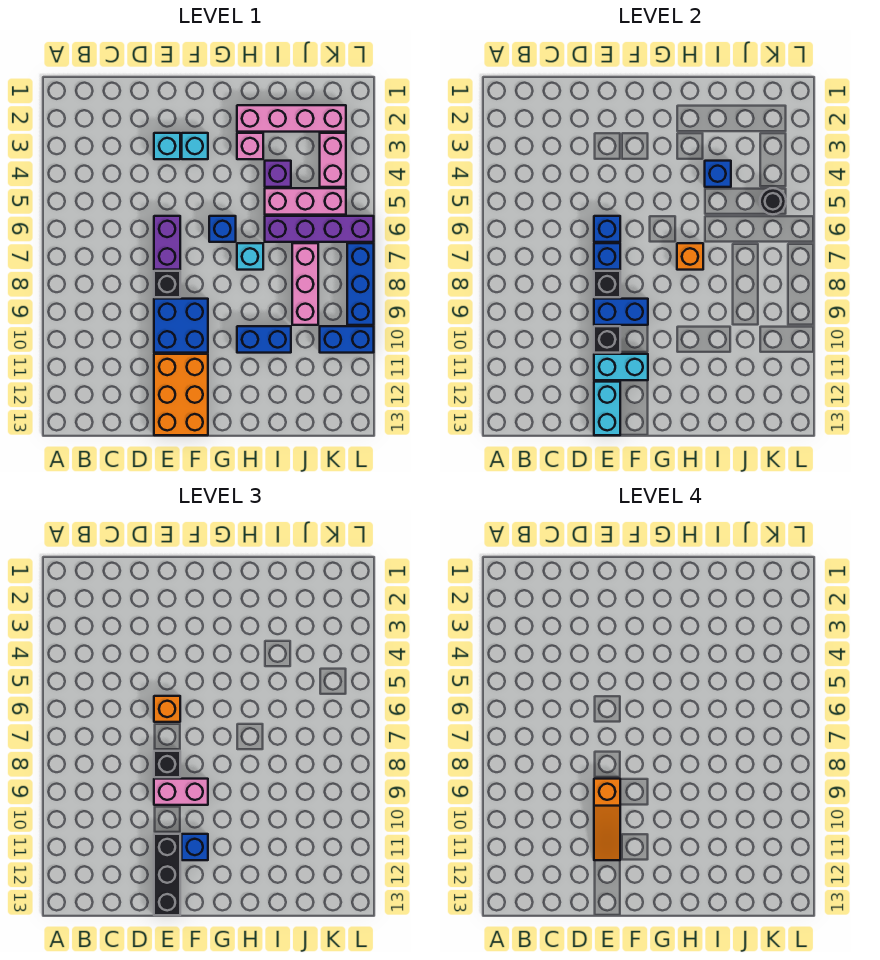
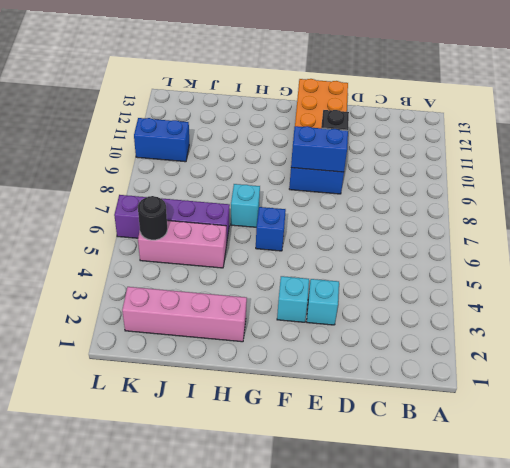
none -> purple 1x2 brick [154,216,180,270]
none -> black 1x1 brick [154,271,180,297]
none -> pink 1x1 brick [237,133,263,159]
none -> blue 1x2 brick [237,326,291,353]

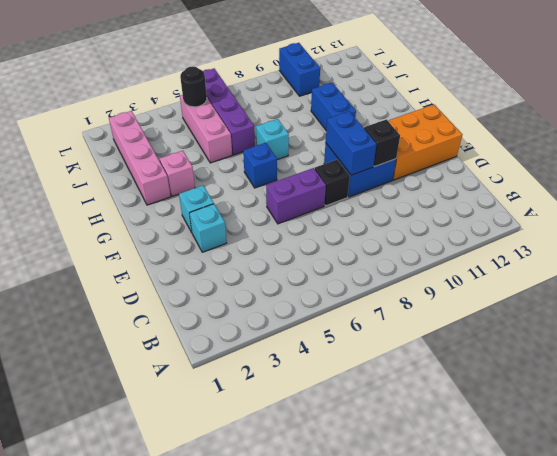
none -> purple 1x1 brick [265,161,291,187]
none -> pink 1x3 brick [292,243,318,325]
none -> pink 1x2 brick [320,133,346,187]
none -> blue 1x3 brick [347,243,374,325]

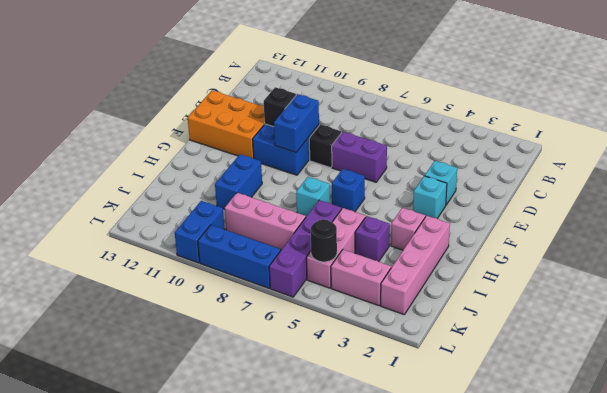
none -> blue 1x1 brick [594,216,620,242]
none -> blue 1x1 brick [594,243,620,270]
none -> black 1x1 brick [594,271,620,297]
none -> cyan 1x2 brick [594,354,648,380]

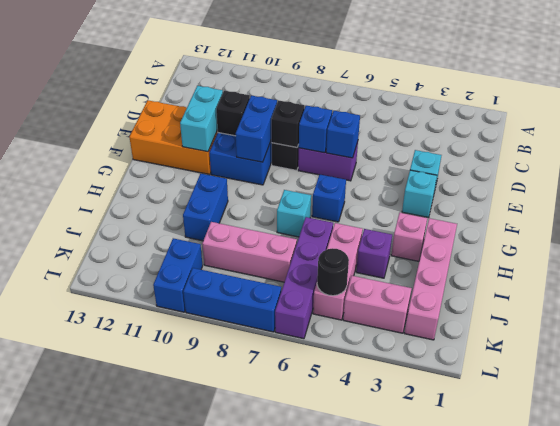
none -> cyan 1x2 brick [594,382,620,435]
none -> orange 1x1 brick [677,243,703,270]
none -> blue 1x1 brick [705,161,731,187]
none -> orange 1x1 brick [154,696,180,722]

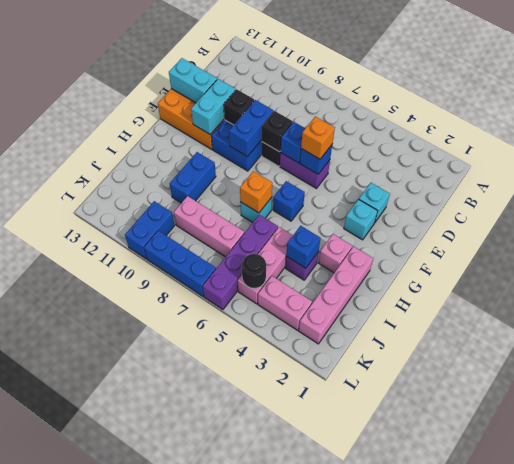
none -> black 1x1 brick [154,751,180,777]
none -> pink 1x2 brick [154,779,208,805]
none -> black 1x3 brick [154,834,180,915]
none -> blue 1x1 brick [182,834,208,860]

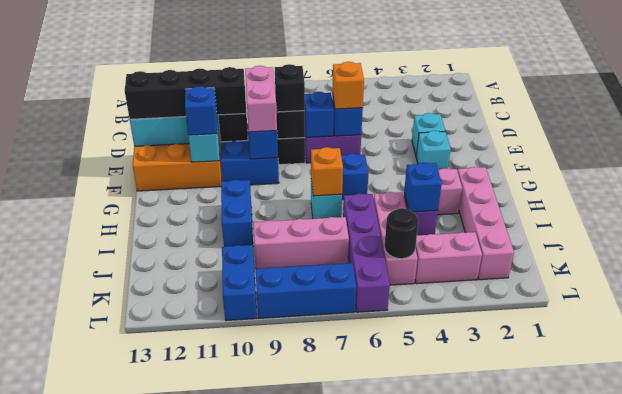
black 1x4 brick [125,67,246,119] -> black 1x3 brick [154,834,180,915]
none -> orange 1x3 slope [594,779,620,860]

